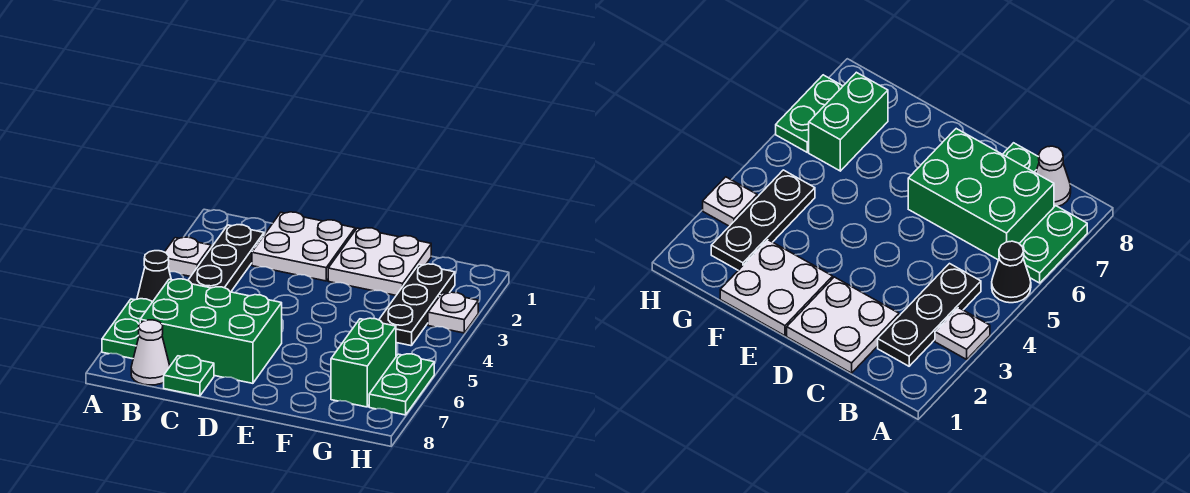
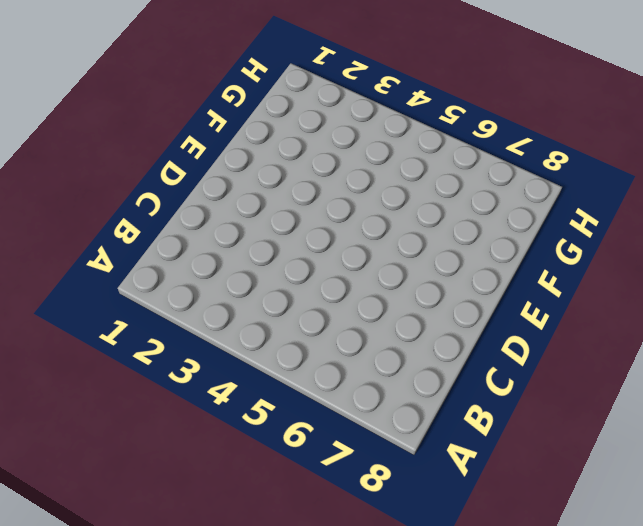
none -> white 1x1 plate [165,237,211,277]
none -> black 1x1 cone [137,251,171,302]
none -> green 1x2 plate [102,299,152,359]

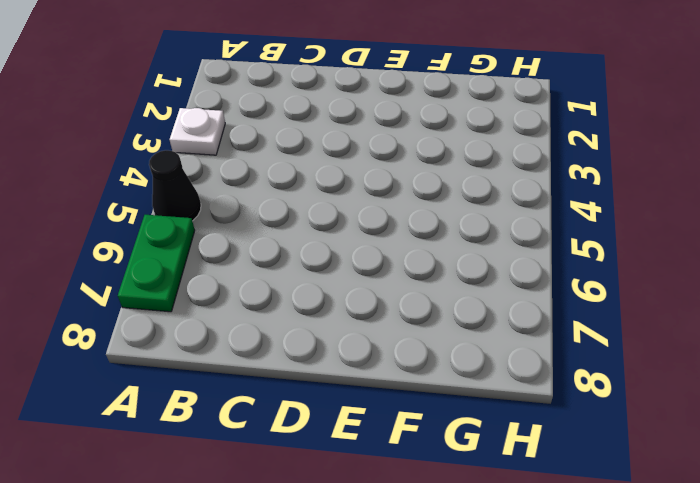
none -> black 1x3 plate [188,225,264,292]
none -> green 2x3 brick [140,279,282,383]
none -> white 1x1 cone [131,320,170,385]

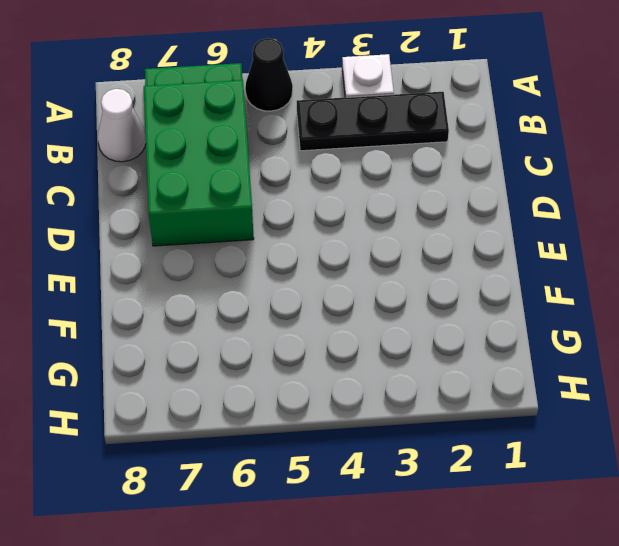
none -> white 2x2 plate [252,212,355,281]
none -> green 1x1 plate [164,355,214,396]
none -> white 2x2 plate [328,228,431,295]

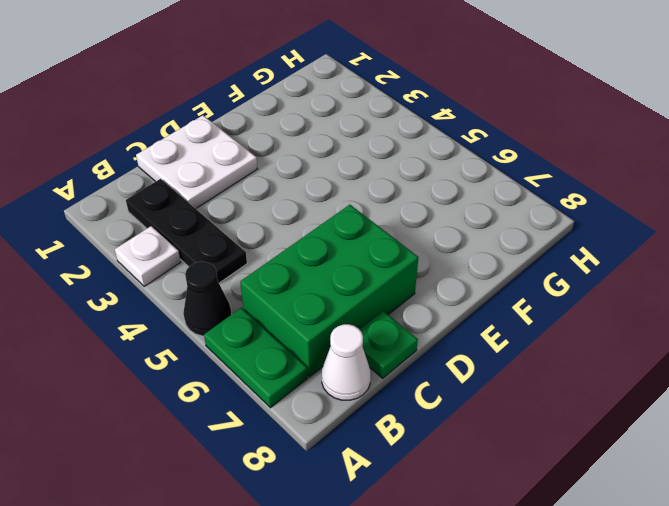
none -> white 2x2 plate [328,228,431,295]
none -> black 1x3 plate [379,264,455,346]
none -> green 1x2 brick [331,318,396,407]

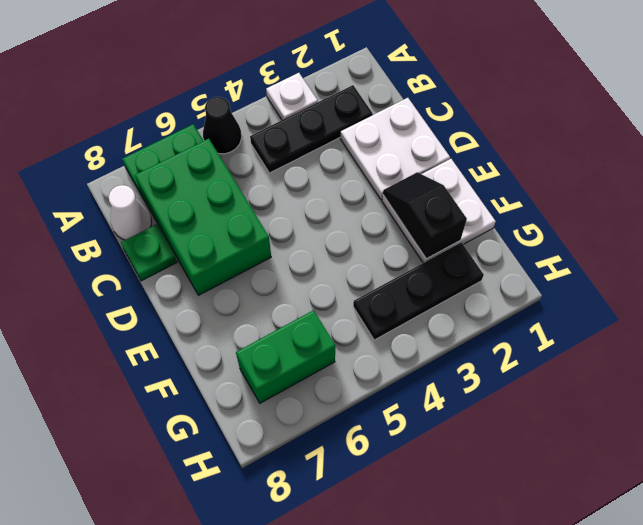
black 1x2 slope [383,172,467,259] -> none
none -> white 1x1 plate [428,292,478,333]
none -> green 1x2 plate [369,354,434,415]

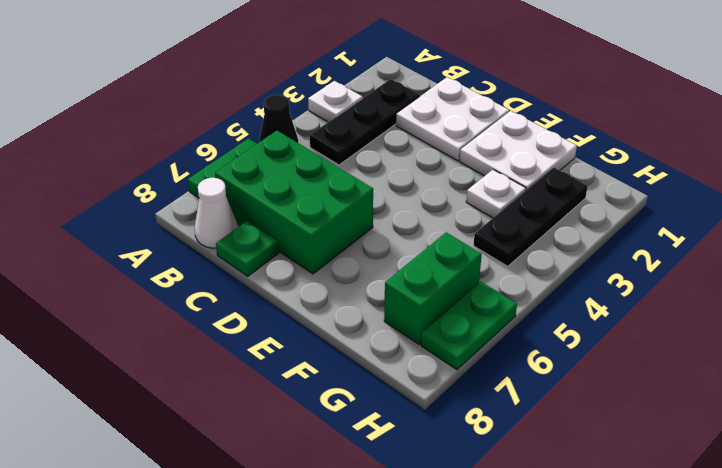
white 1x1 plate [466,170,526,218] -> white 1x1 plate moved to [428,292,478,333]

